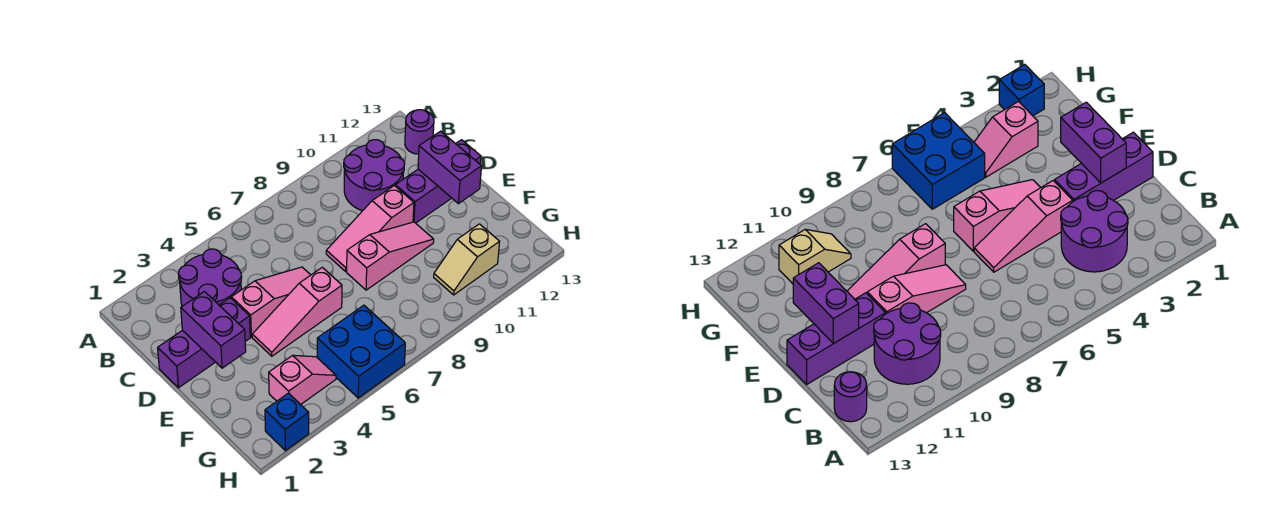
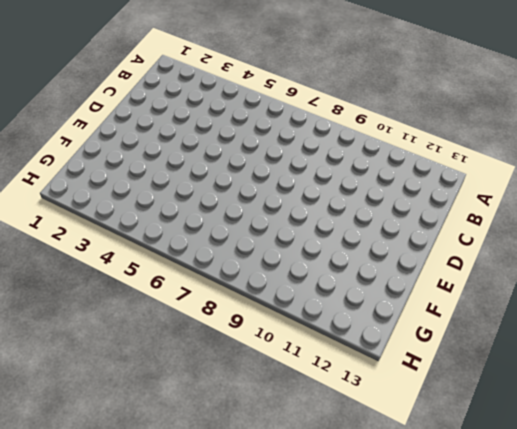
none -> purple 2x2 round brick [179,249,242,306]
none -> purple 2x2 round brick [344,140,405,211]
none -> purple 1x1 round brick [405,110,434,154]

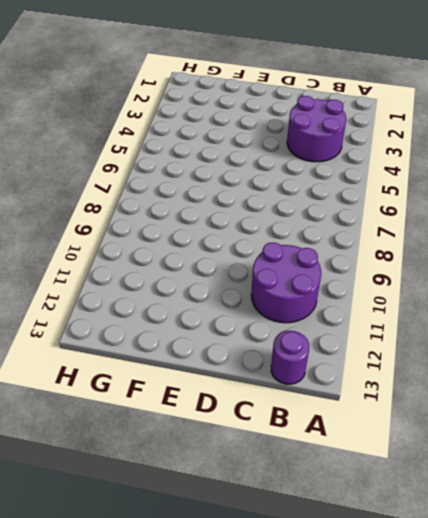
none -> purple 1x3 brick [158,298,250,388]
none -> pink 1x3 slope [231,267,310,337]
none -> pink 1x3 slope [326,186,414,271]

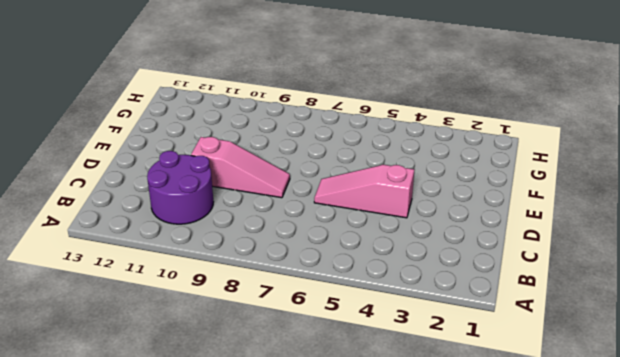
none -> purple 2x2 round brick [179,249,242,306]
none -> purple 1x1 round brick [405,110,434,154]
none -> purple 1x3 brick [158,298,250,388]

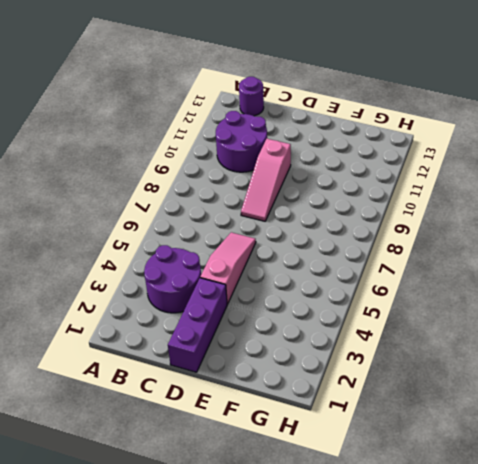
none -> purple 1x3 brick [395,140,481,223]
none -> pink 1x3 slope [252,267,342,356]
none -> pink 1x3 slope [347,222,434,290]

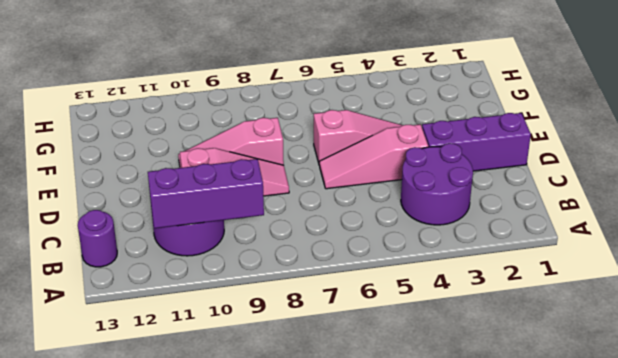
purple 1x3 brick [148,159,264,228] -> purple 1x3 brick moved to [395,140,481,223]
none -> pink 1x2 slope [269,355,336,405]
none -> blue 2x2 brick [317,305,405,398]
none -> tan 1x2 slope [434,224,500,295]

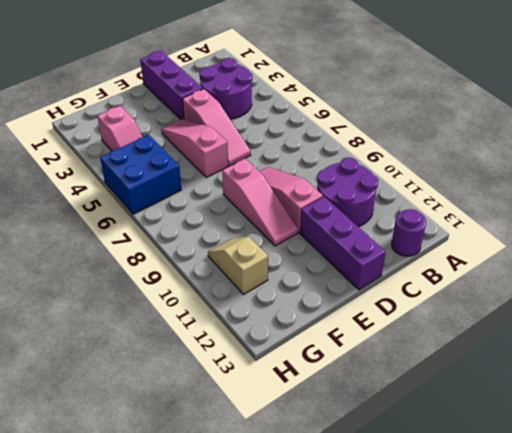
none -> blue 1x1 brick [265,393,309,451]
none -> purple 1x2 brick [181,292,246,368]
none -> purple 1x2 brick [418,131,481,204]

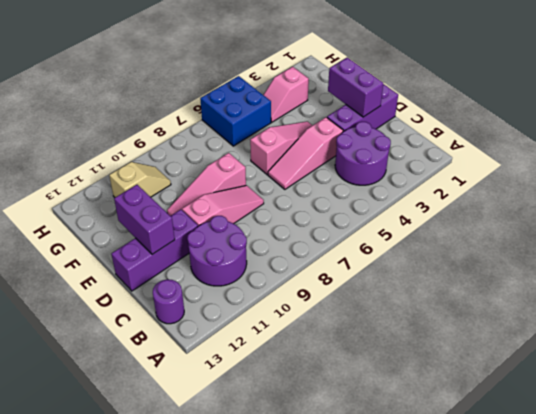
none -> blue 1x1 brick [265,393,309,451]

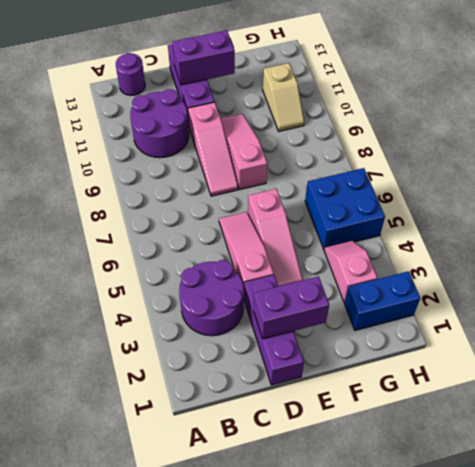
blue 1x2 brick [345,271,420,330] -> blue 1x1 brick [265,393,309,451]

